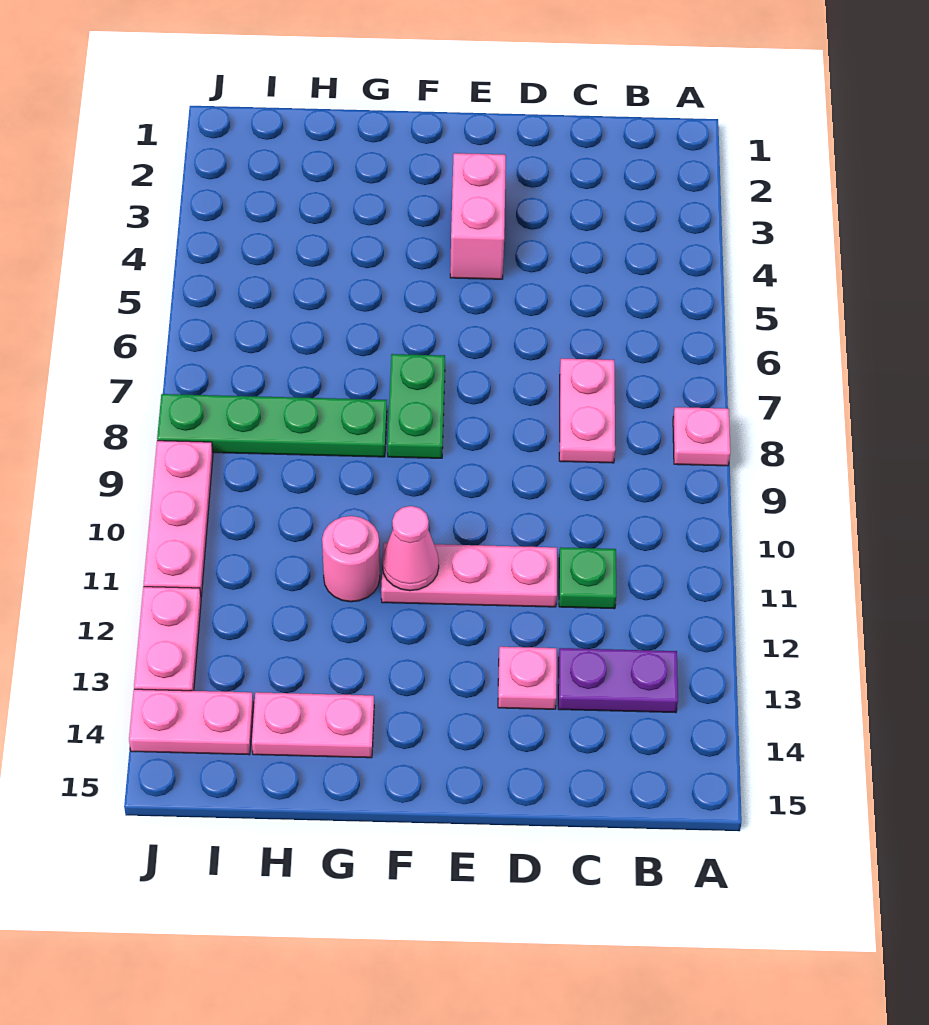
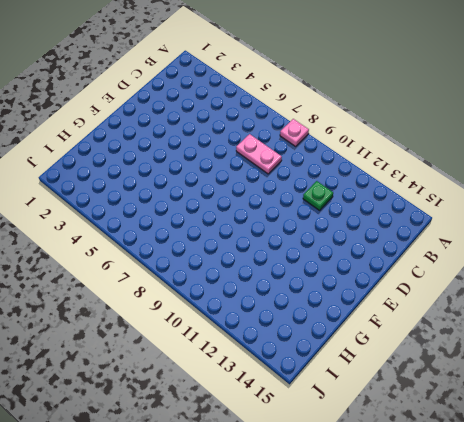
none -> purple 1x2 plate [558,648,678,713]
none -> pink 1x3 plate [381,543,557,607]
none -> pink 1x1 plate [498,647,557,709]

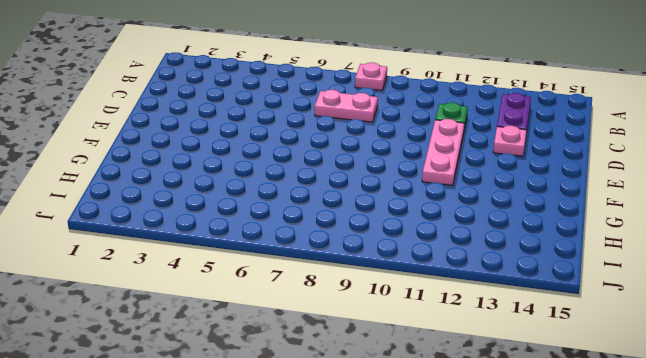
none -> pink 1x2 brick [450,153,506,279]
none -> green 1x2 plate [388,354,445,458]
none -> green 1x4 plate [157,394,387,457]

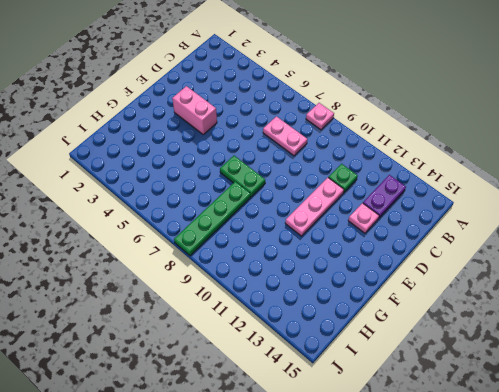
none -> pink 1x1 round brick [322,516,380,602]
none -> pink 1x2 plate [252,692,374,758]
none -> pink 1x2 plate [129,689,253,755]

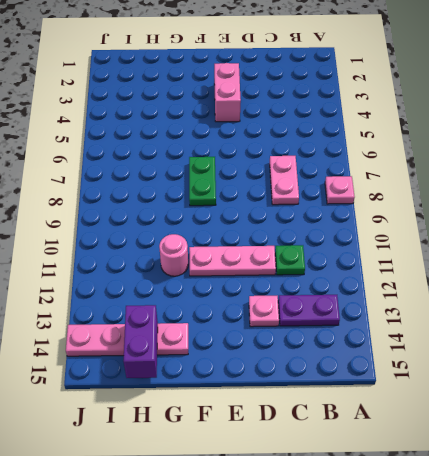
purple 1x2 brick [123,305,158,378] -> none
none -> green 1x4 plate [157,394,387,457]
none -> pink 1x3 plate [144,441,213,596]
none -> pink 1x2 plate [134,587,201,691]

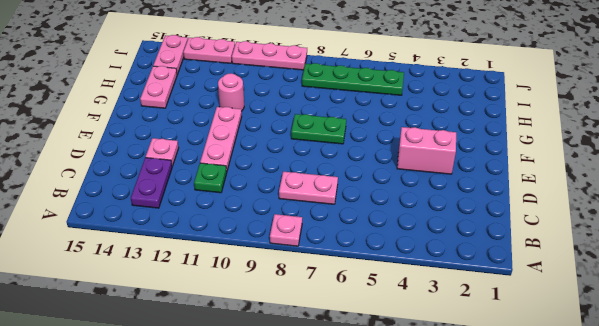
green 1x4 plate [302,63,404,95] -> green 1x4 plate turned to [157,394,387,457]
none -> pink 1x1 cone [382,506,439,591]

